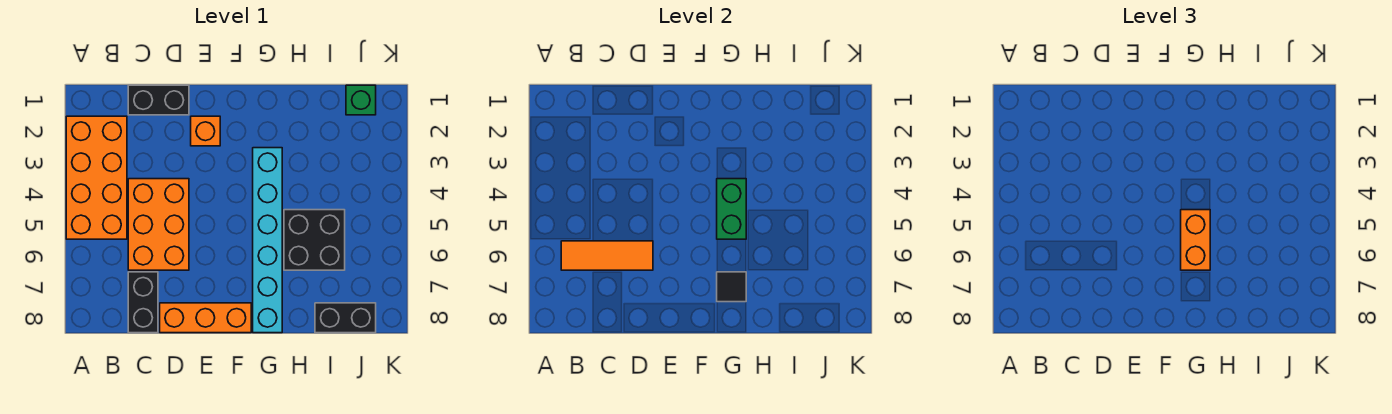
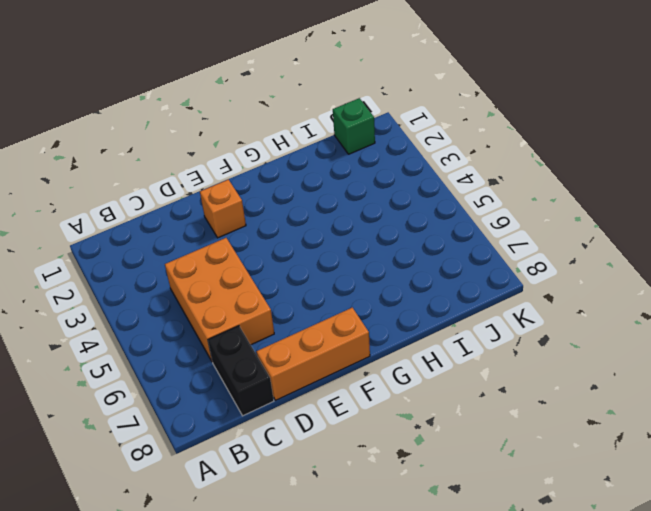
none -> orange 2x4 brick [66,116,127,239]
none -> black 1x2 brick [128,85,189,115]
none -> cyan 1x6 brick [253,148,282,333]

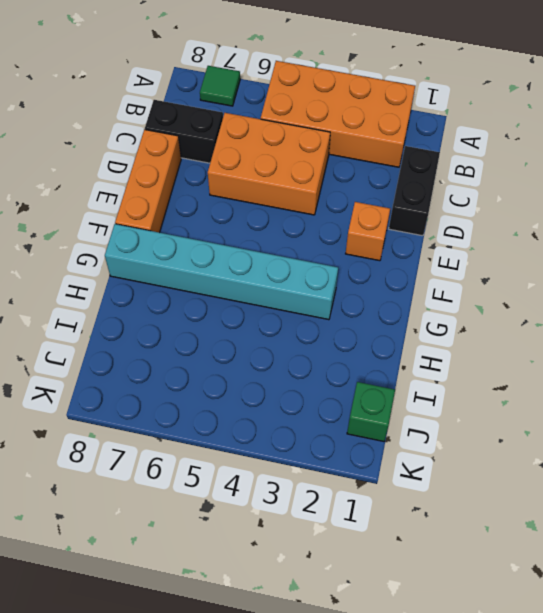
green 1x1 tile [200,66,240,106] -> none
none -> black 2x2 brick [284,210,345,270]
none -> black 1x2 brick [315,303,376,333]
none -> orange 1x3 tile [561,241,653,270]

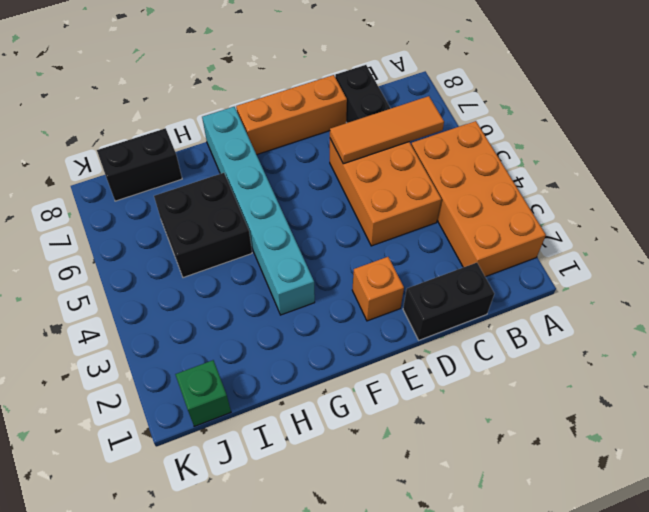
none -> green 1x2 brick [717,179,746,239]
none -> black 1x1 tile [717,272,746,302]
none -> orange 1x2 brick [1181,210,1210,270]

